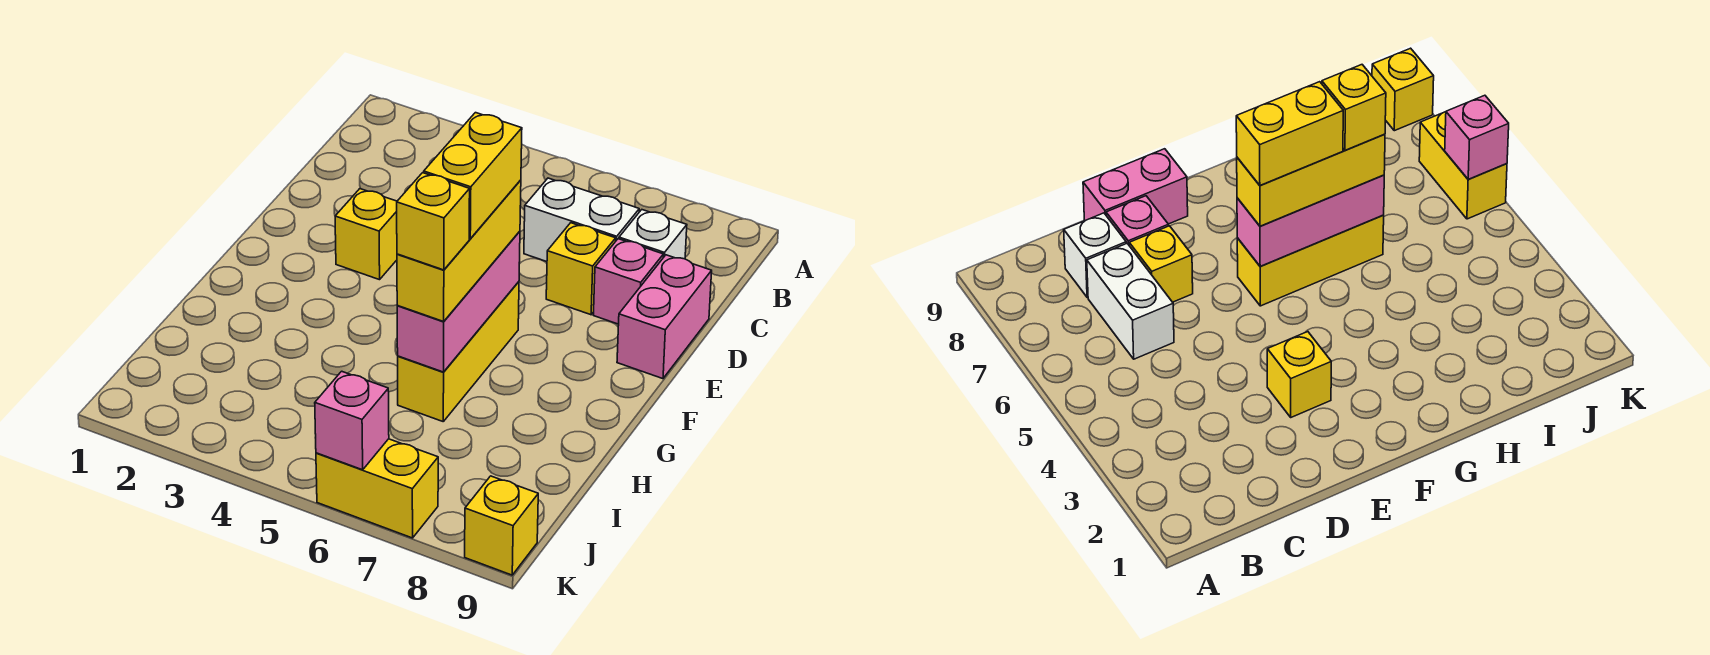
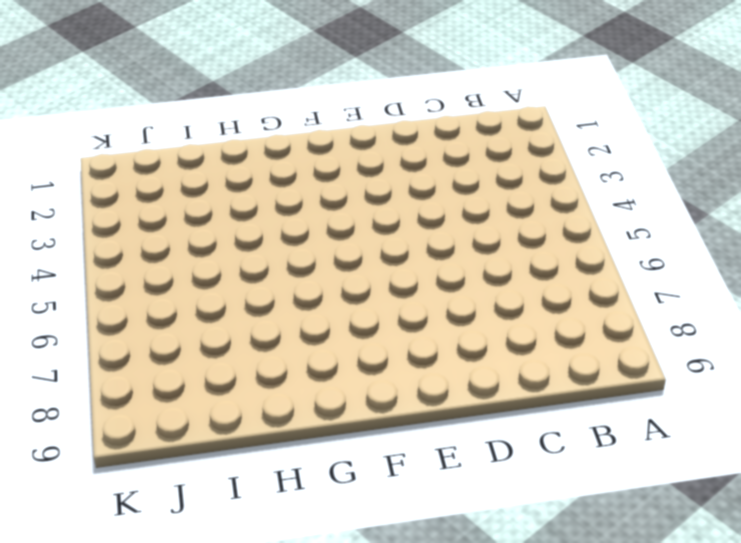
none -> white 1x2 brick [524,178,639,262]
none -> white 1x1 brick [619,210,687,259]
none -> yellow 1x1 brick [546,223,616,315]

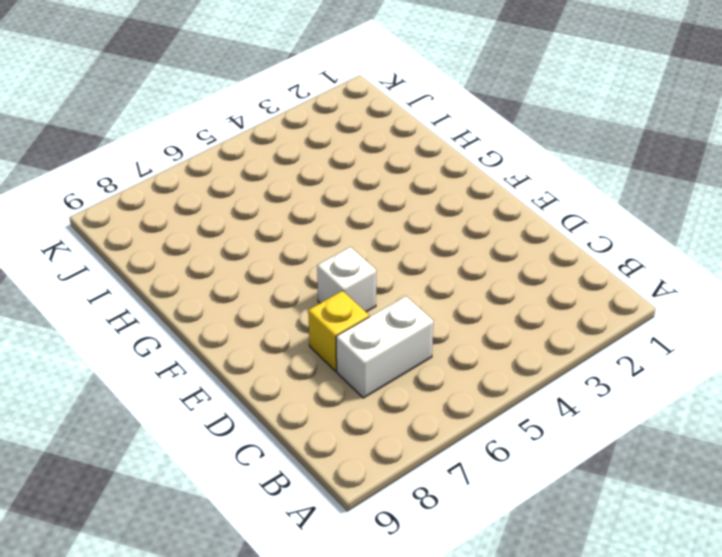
white 1x1 brick [317,247,376,312] -> white 1x1 brick moved to [619,210,687,259]
none -> pink 1x1 brick [594,239,663,324]
none -> pink 1x2 brick [617,255,712,379]
none -> yellow 1x1 brick [335,189,397,280]

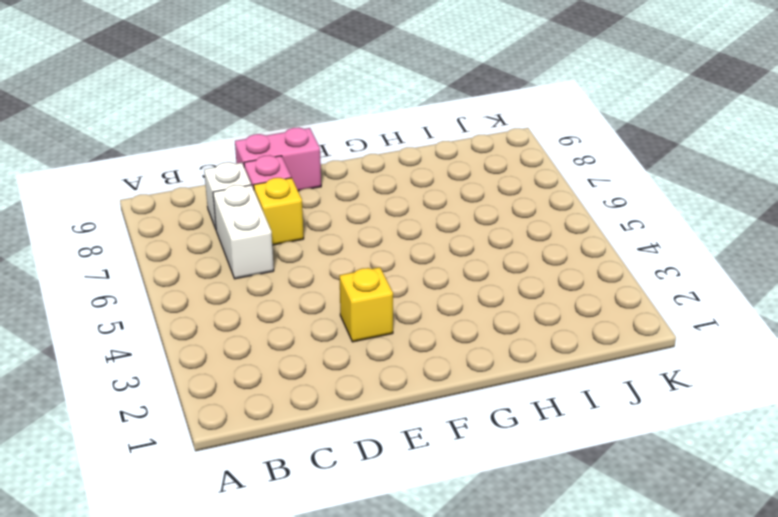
none -> yellow 1x3 brick [398,282,519,421]
none -> yellow 1x2 brick [316,439,438,538]
none -> yellow 1x1 brick [465,476,538,575]

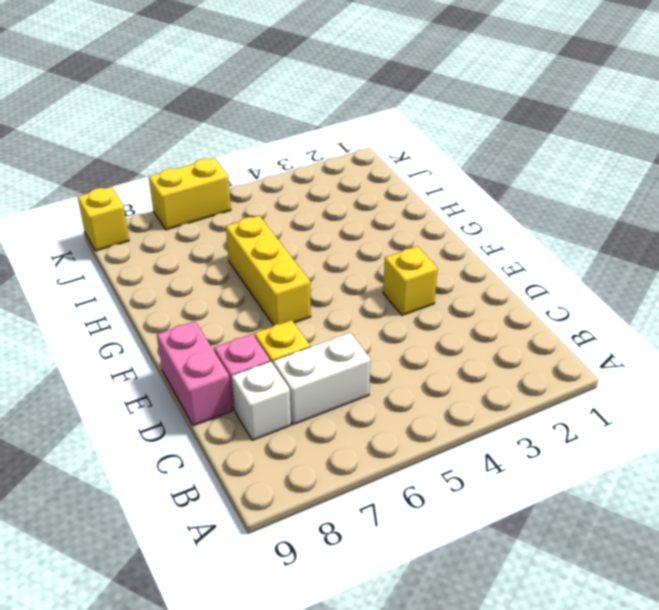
none -> pink 1x3 brick [397,231,520,372]
none -> pink 1x1 brick [315,371,389,470]
none -> yellow 1x3 brick [397,180,521,321]

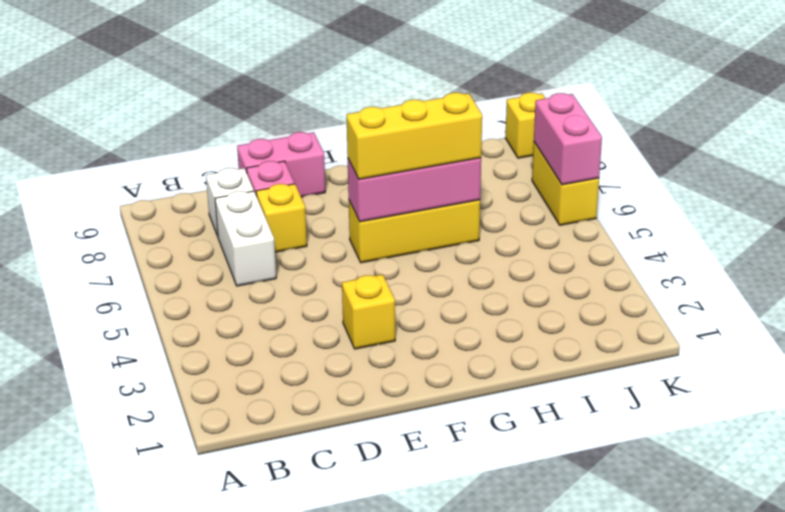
pink 1x2 brick [534,93,602,185] -> pink 1x1 brick [315,371,389,470]
none -> yellow 1x2 brick [424,113,522,239]
none -> yellow 1x1 brick [397,173,470,270]

